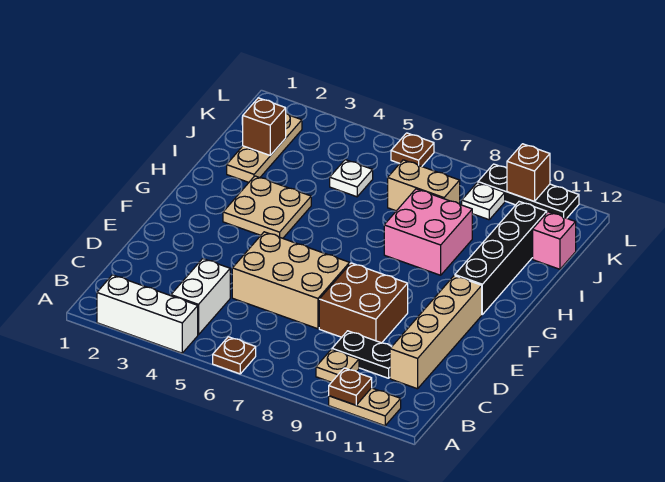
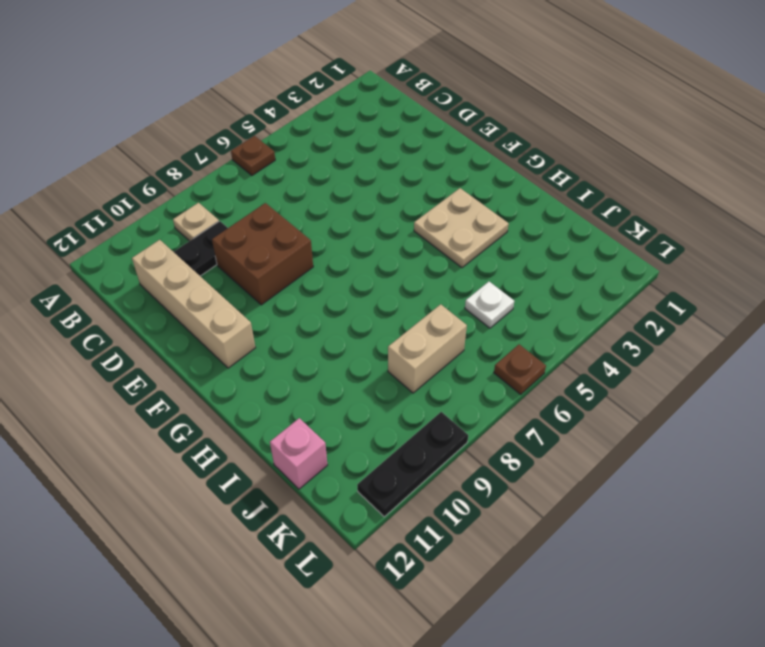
none -> white 1x3 brick [97,275,198,353]
none -> tan 1x2 plate [329,388,401,426]
none -> white 1x2 brick [171,259,230,335]

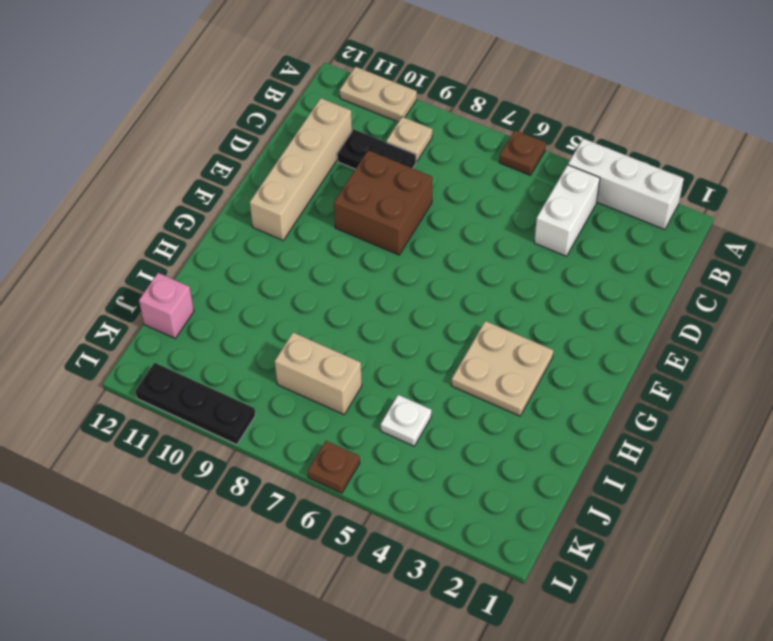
none -> tan 2x3 brick [232,232,350,329]
none -> black 1x4 brick [455,202,547,314]
none -> pink 2x2 brick [384,189,472,275]

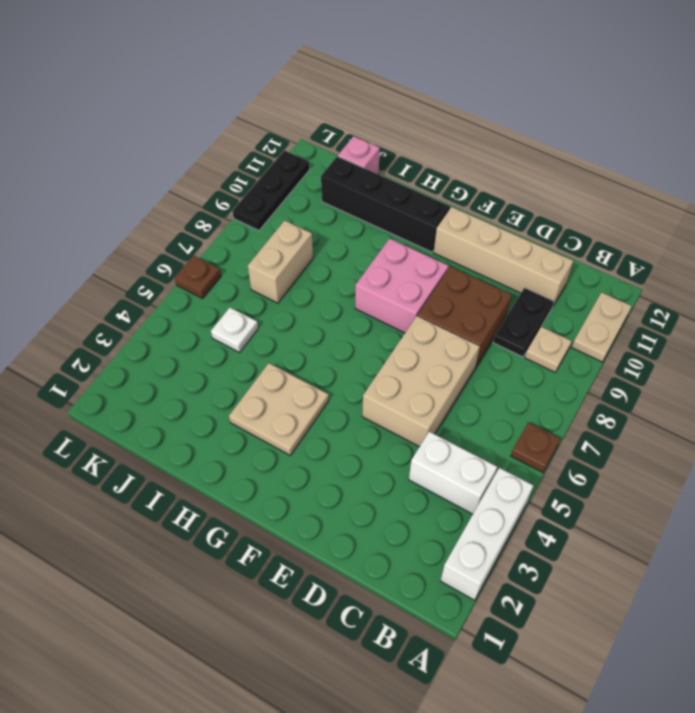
pink 2x2 brick [355,238,449,333] -> pink 2x2 brick moved to [384,189,472,275]
none -> tan 1x3 plate [227,113,302,182]
none -> white 1x1 plate [462,183,505,220]
none -> brown 1x1 plate [329,368,372,405]

